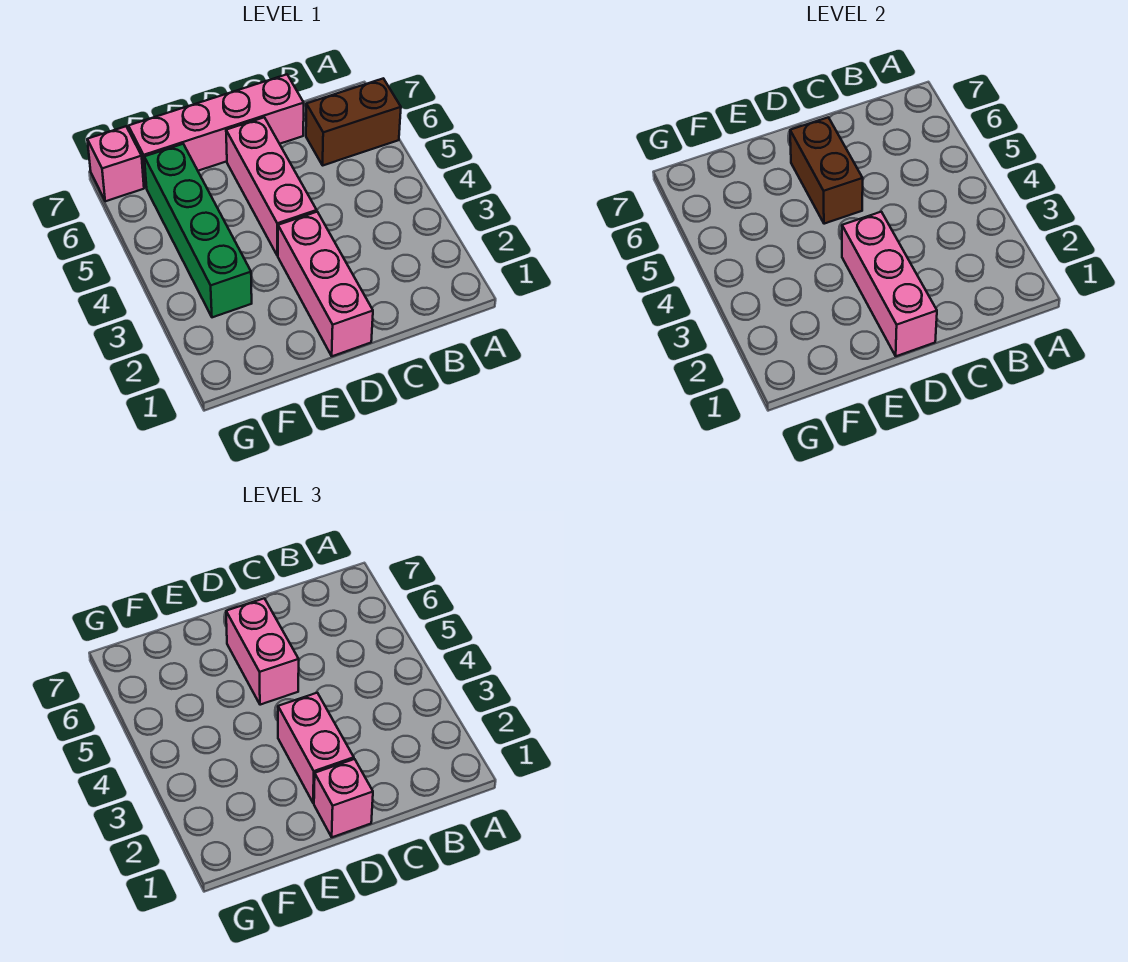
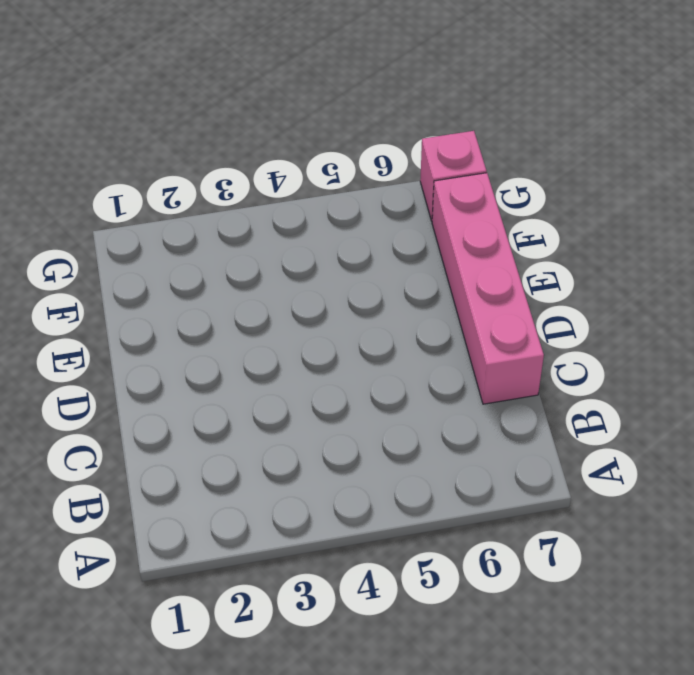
none -> brown 1x2 brick [306,78,401,165]
none -> pink 1x3 brick [278,212,373,356]

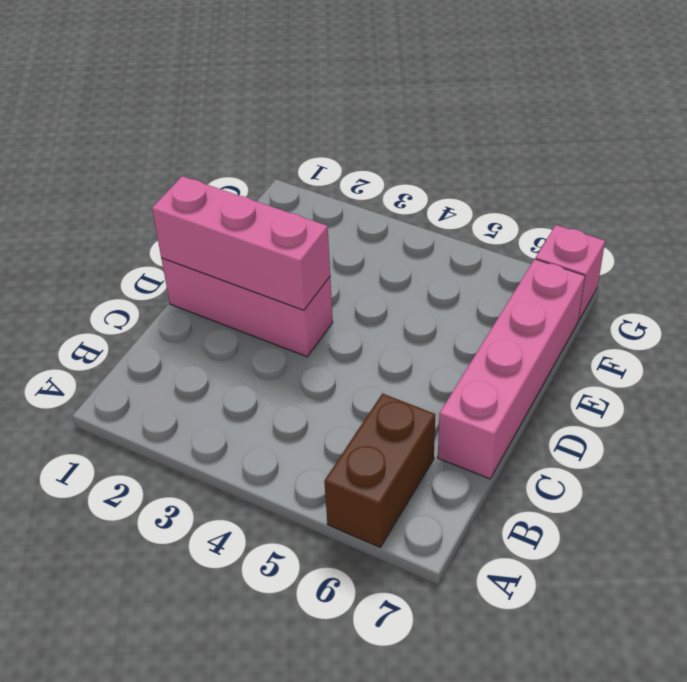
none -> pink 1x3 brick [226,117,317,256]
none -> green 1x4 brick [144,144,252,317]

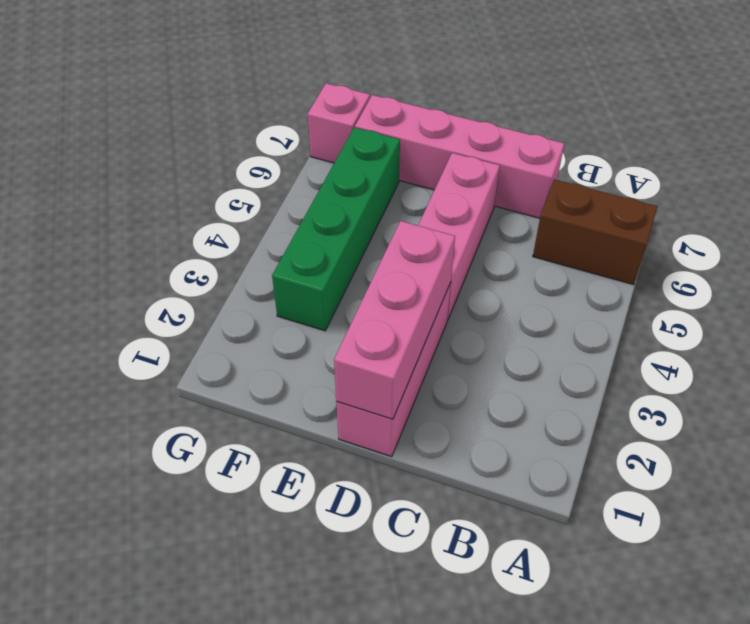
none -> brown 1x2 brick [790,117,863,224]
none -> pink 1x1 brick [314,759,373,837]

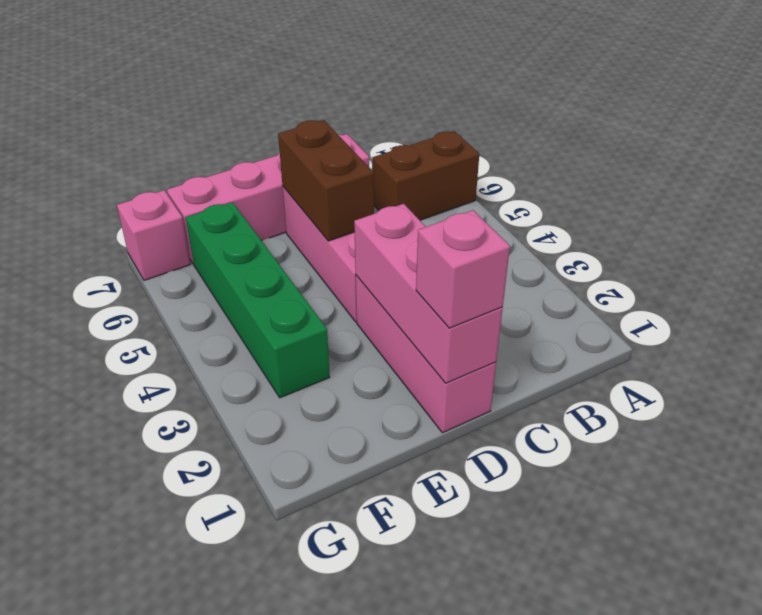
none -> pink 1x2 brick [278,693,354,803]
none -> pink 1x2 brick [226,598,299,705]

